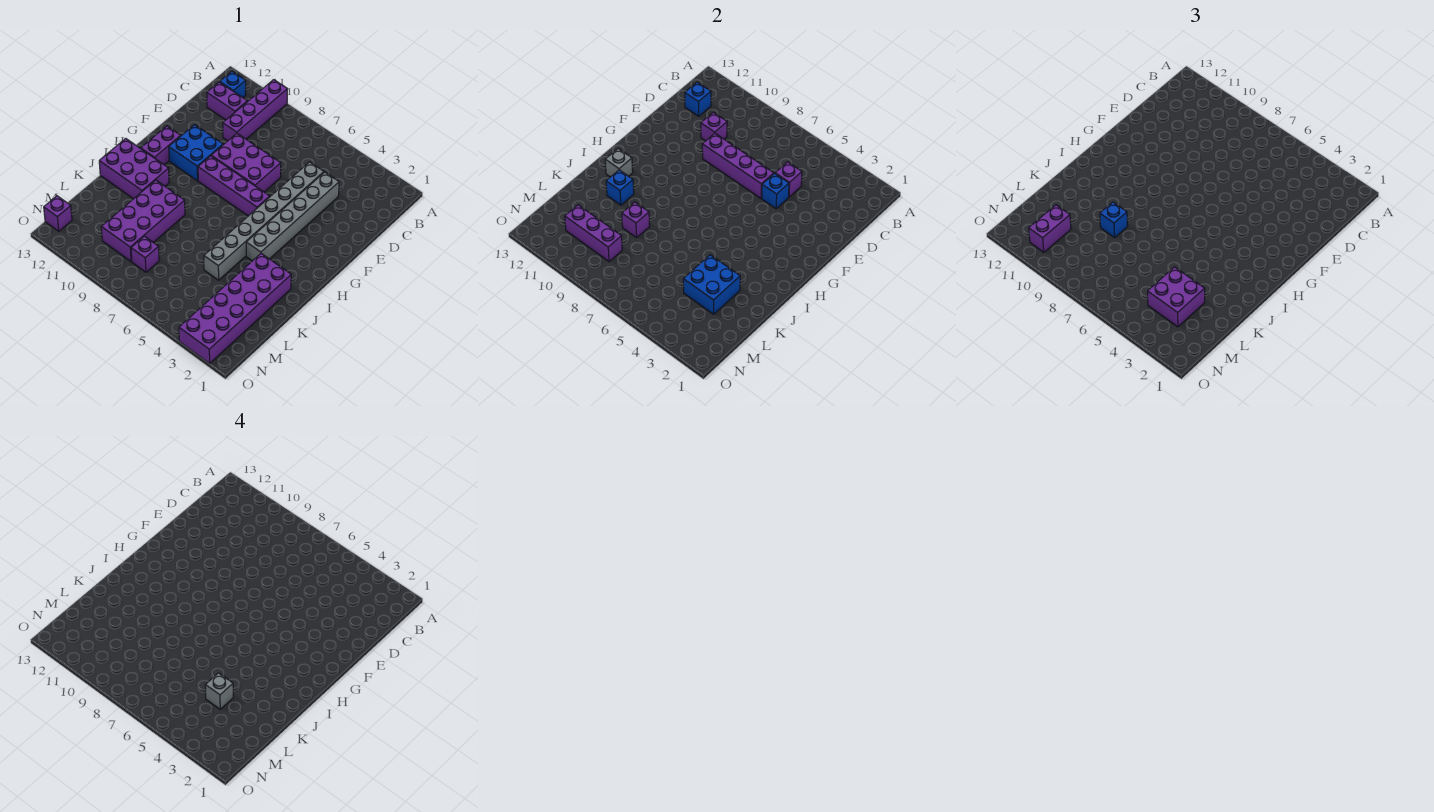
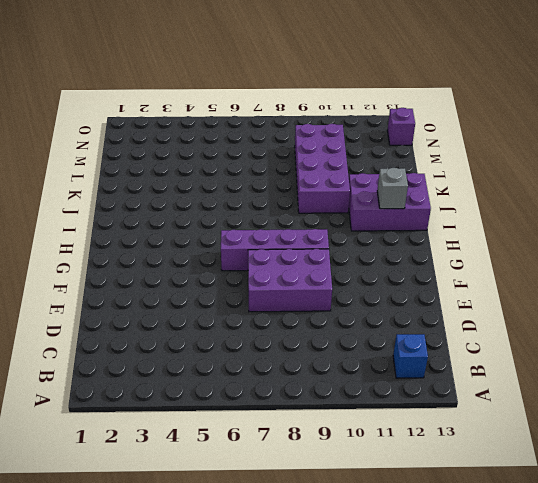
none -> purple 1x4 brick [223,80,288,141]
none -> purple 1x2 brick [207,82,247,120]
none -> grey 1x6 brick [246,172,339,261]

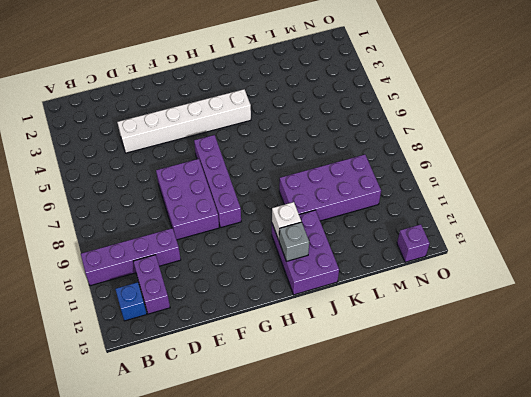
white 1x6 brick [117,89,251,153] -> grey 1x6 brick [246,172,339,261]
white 1x1 brick [272,202,301,240] -> none
none -> grey 1x8 brick [204,162,324,280]
none -> blue 2x2 brick [169,125,223,181]
none -> purple 1x2 brick [141,126,181,164]

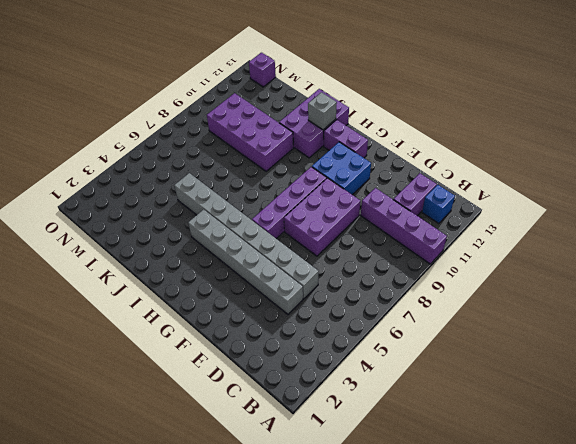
none -> purple 2x6 brick [179,254,291,363]
none -> purple 1x1 brick [131,236,159,272]
none -> blue 1x1 brick [685,82,711,116]

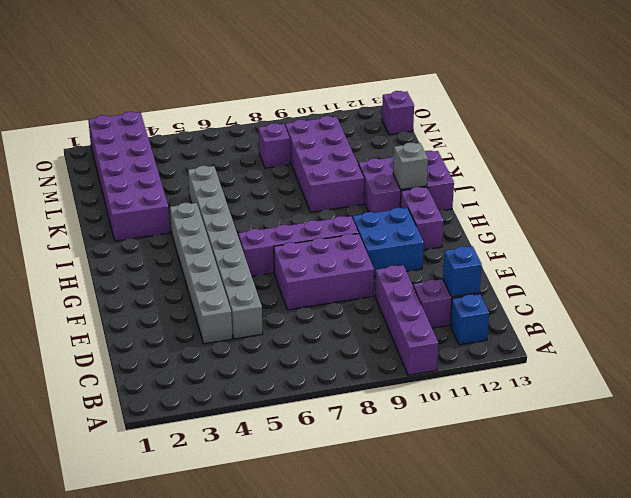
none -> purple 1x1 brick [775,162,802,197]
none -> purple 1x1 brick [701,112,727,141]
none -> blue 1x1 brick [762,173,789,209]

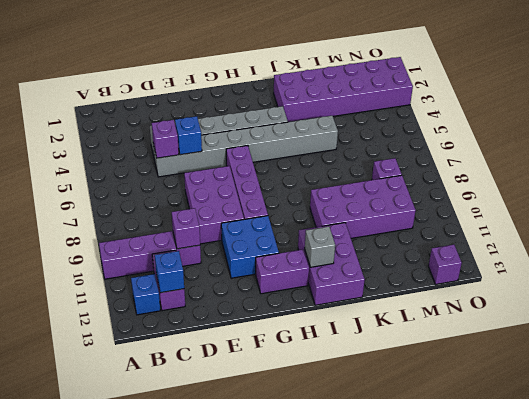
none -> purple 1x4 brick [702,133,774,198]
none -> blue 1x1 brick [606,170,634,205]
none -> blue 2x2 brick [683,255,740,314]

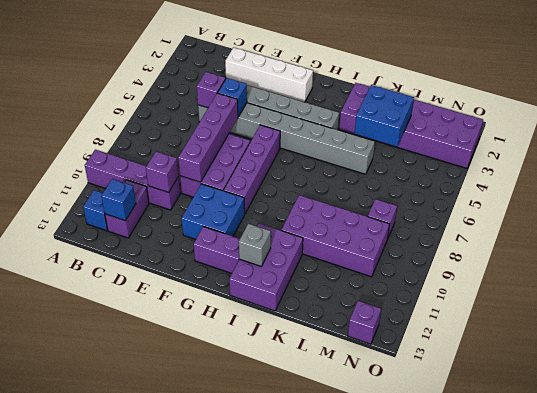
white 1x4 brick [225,47,313,102] -> none
none -> blue 1x1 brick [606,170,634,205]
none -> purple 1x1 brick [622,202,650,238]
none -> purple 1x3 brick [565,205,622,262]

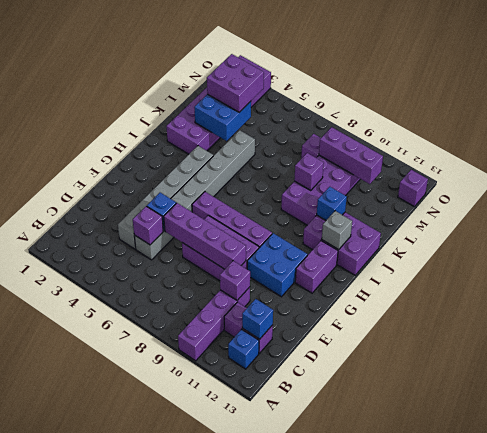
none -> blue 1x1 brick [1100,202,1128,238]
none -> purple 1x2 brick [1029,205,1071,252]
none -> grey 1x1 brick [205,673,233,709]

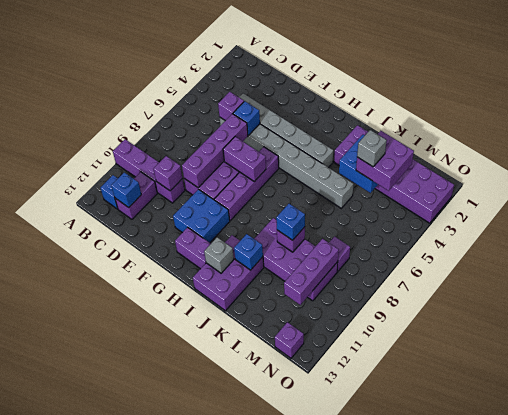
purple 1x2 brick [223,137,266,182] -> purple 1x2 brick moved to [1029,205,1071,252]

